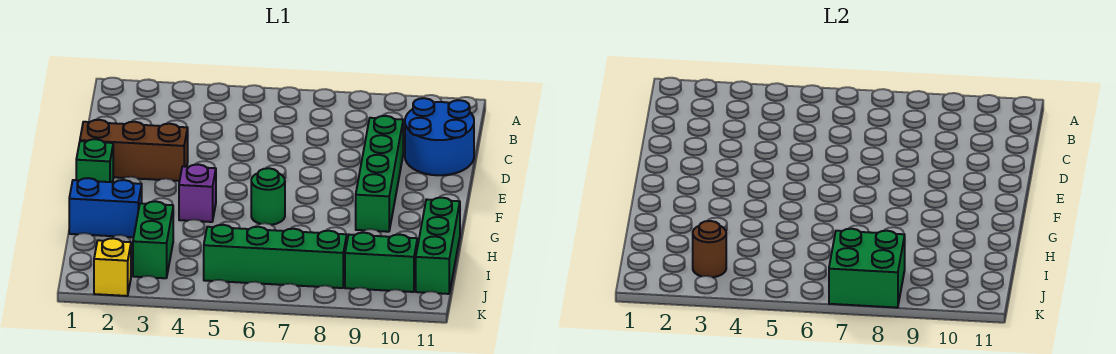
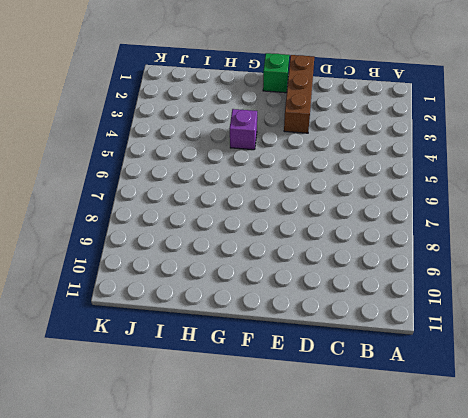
none -> blue 2x2 round brick [405,98,474,175]
none -> green 1x4 brick [356,116,403,232]
none -> green 1x1 round brick [251,168,285,225]

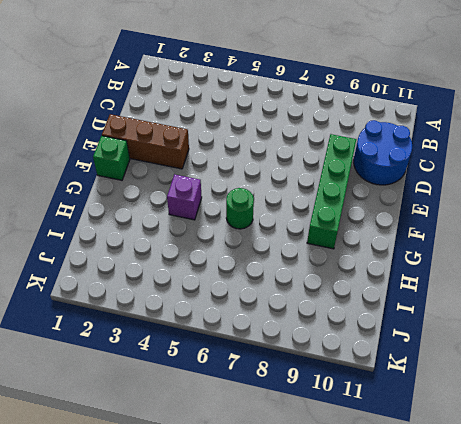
none -> blue 1x2 brick [69,178,142,237]
none -> green 1x3 brick [416,198,460,294]
none -> green 1x2 brick [133,201,173,278]

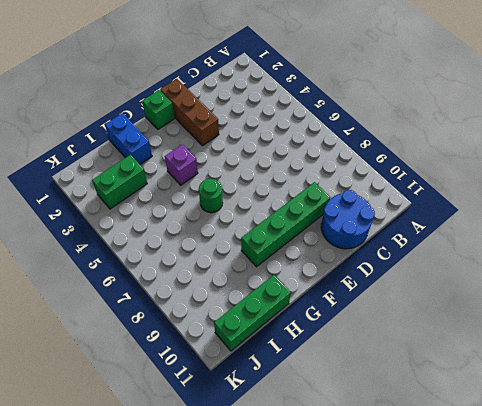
none -> green 1x4 brick [204,225,347,288]
none -> green 1x2 brick [345,233,417,292]
none -> yellow 1x1 brick [94,238,131,296]

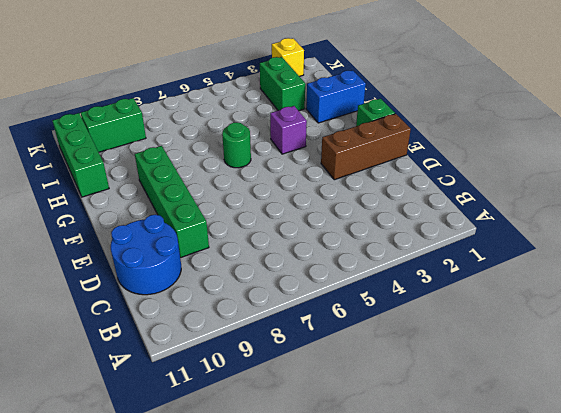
none -> green 1x4 brick [204,225,347,288]
none -> brown 1x1 round brick [693,221,726,277]
none -> green 2x2 brick [829,229,905,308]

